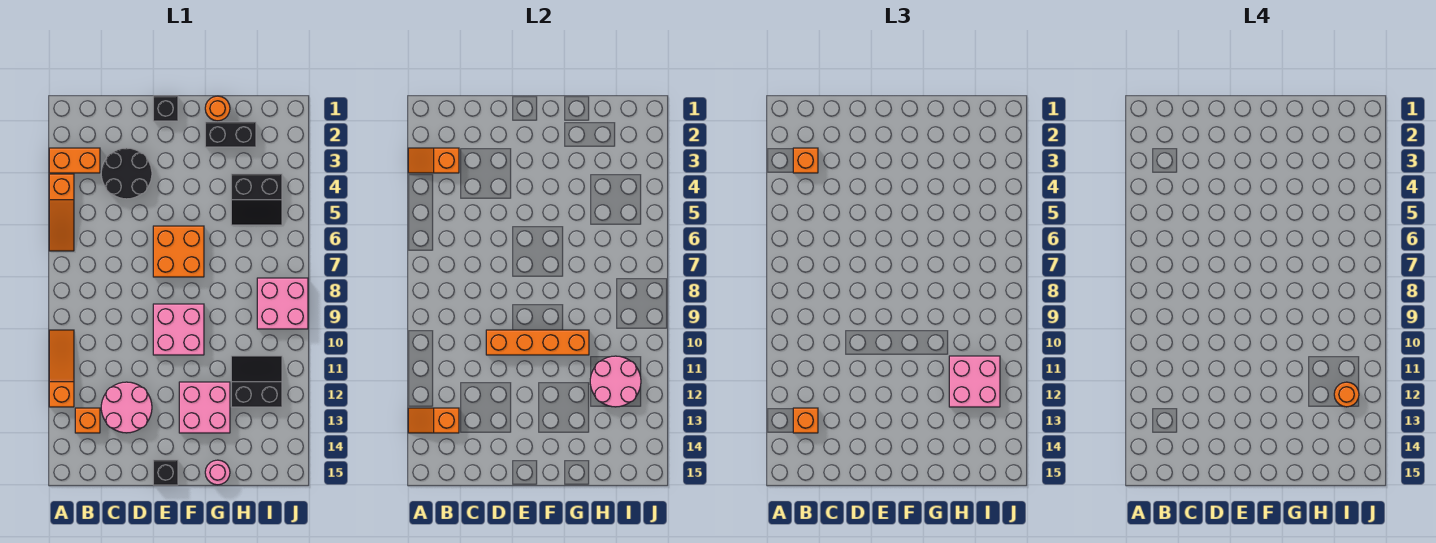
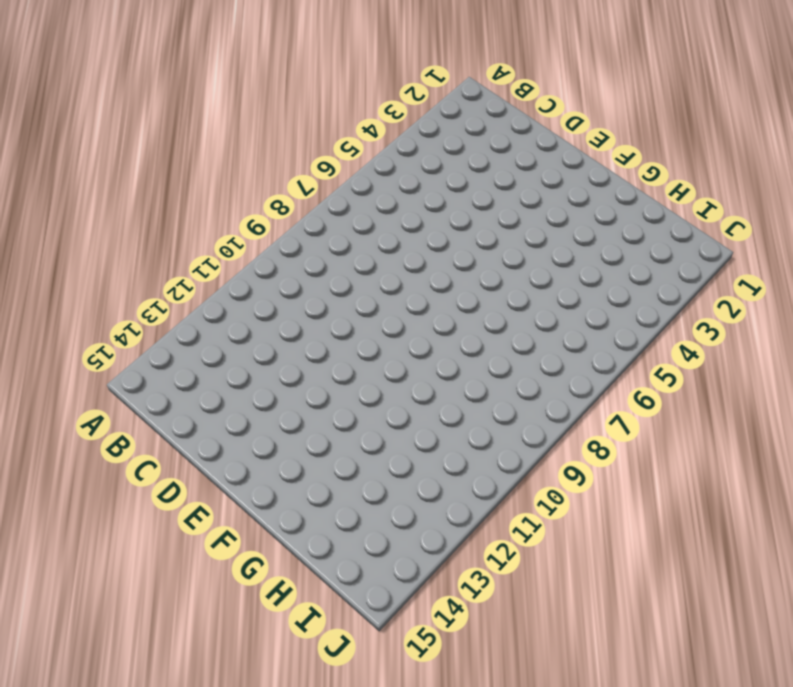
none -> orange 1x2 brick [49,148,100,173]
none -> orange 1x3 slope [49,174,74,251]
none -> orange 1x3 slope [49,330,74,407]

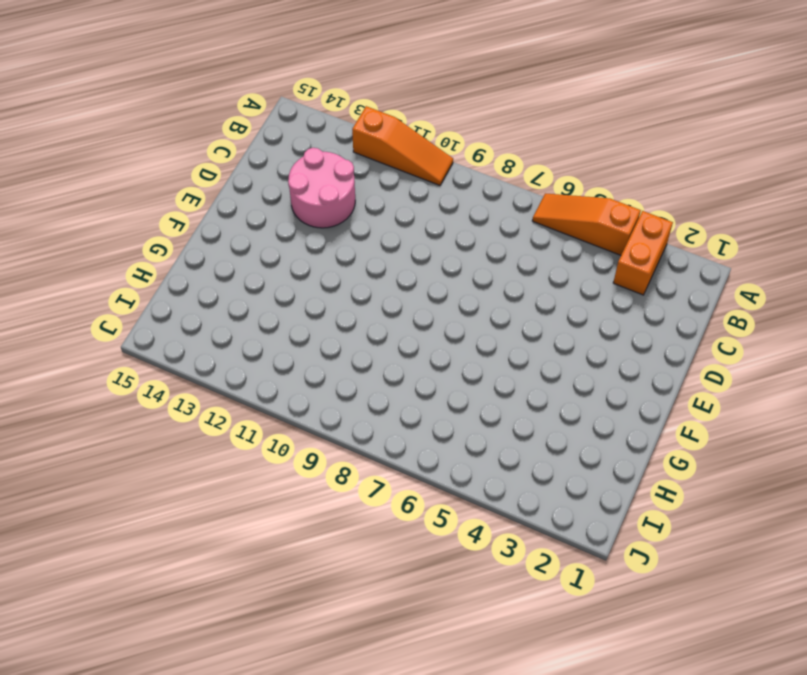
none -> orange 1x1 brick [75,408,100,433]
none -> black 2x2 round brick [101,148,152,199]
none -> black 1x1 brick [153,96,178,121]

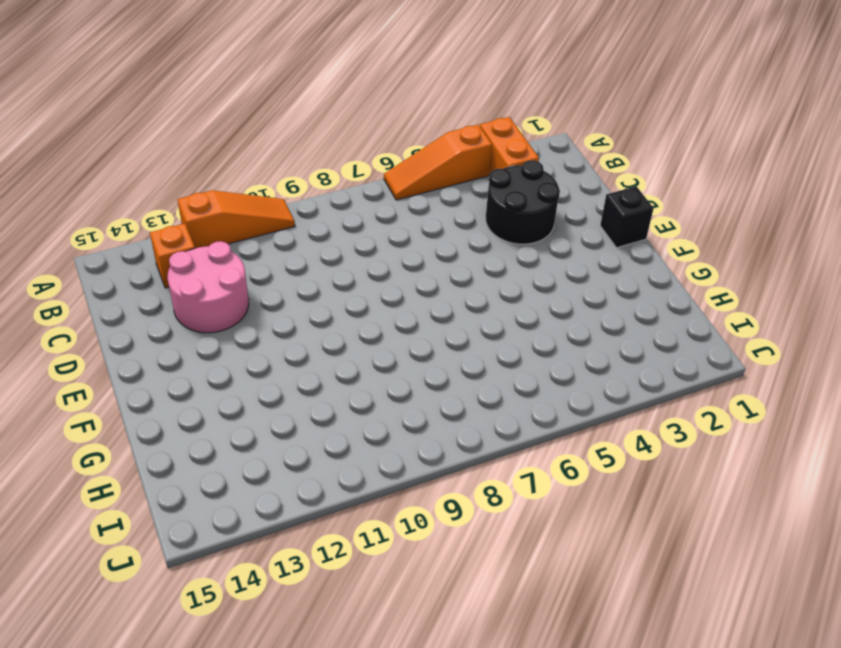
none -> orange 2x2 brick [153,226,204,277]
none -> pink 2x2 brick [153,304,204,355]
none -> black 1x1 brick [153,460,178,485]

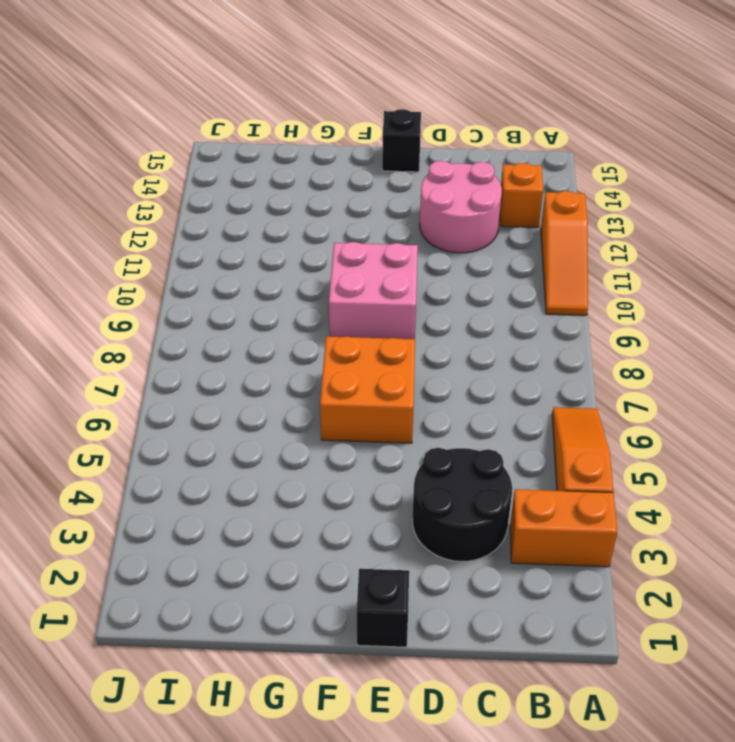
none -> pink 2x2 brick [179,382,230,433]
none -> orange 1x1 round brick [205,96,230,121]
none -> black 1x2 brick [205,122,256,147]

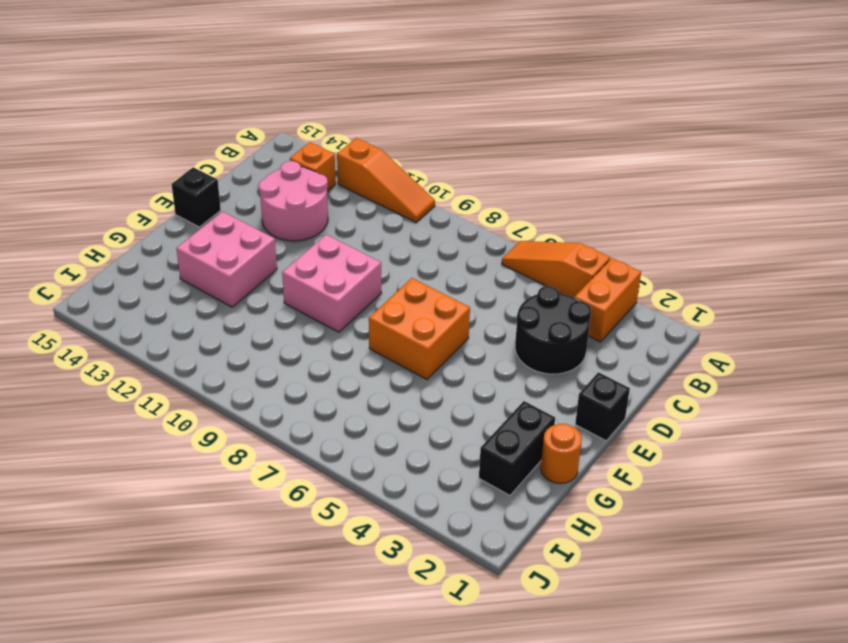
none -> pink 1x1 round brick [205,460,230,485]
none -> black 2x2 slope [231,174,282,225]
none -> black 2x2 slope [231,356,282,407]

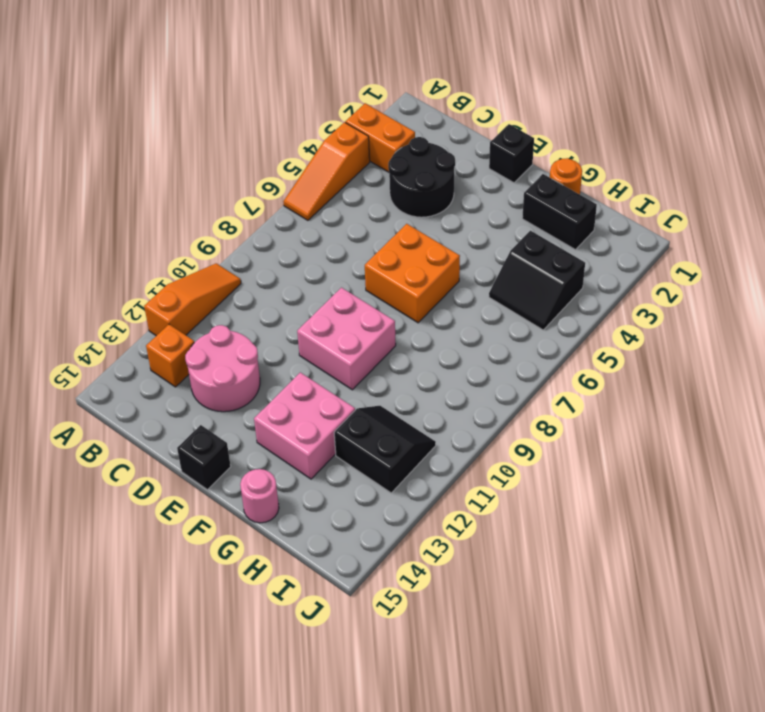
none -> pink 2x2 brick [257,278,308,329]
none -> orange 1x2 slope [408,148,459,173]
none -> orange 1x2 slope [408,408,459,433]

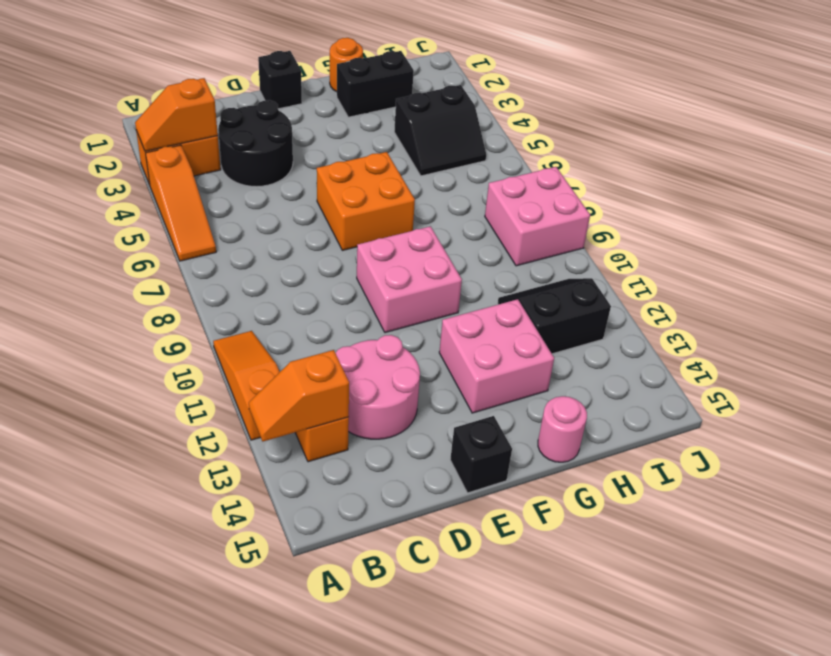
none -> orange 1x4 brick [486,330,589,355]
none -> pink 2x2 round brick [590,356,641,407]
none -> orange 1x1 brick [793,148,818,173]

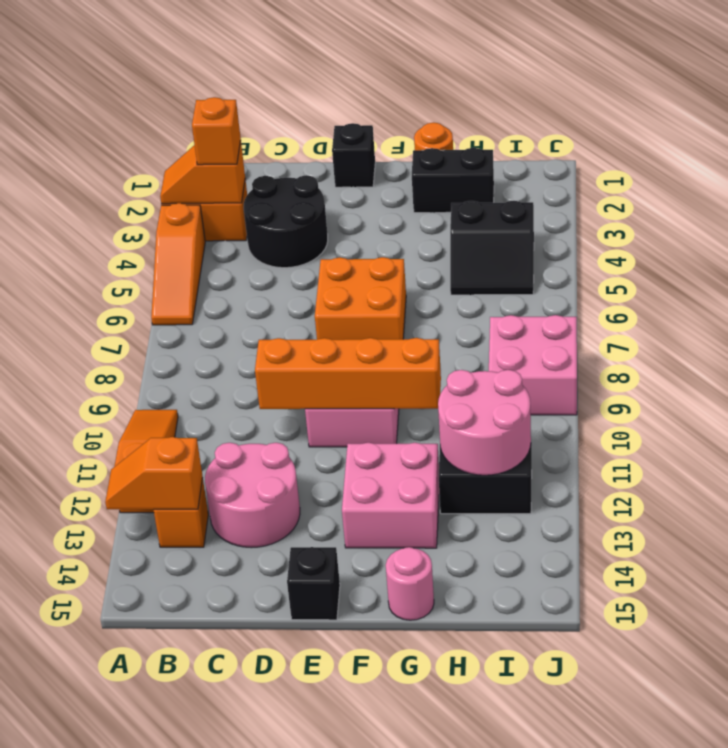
none -> orange 1x1 brick [793,408,818,433]
none -> pink 2x2 brick [949,356,1000,407]
none -> orange 1x1 round brick [1334,382,1359,407]

